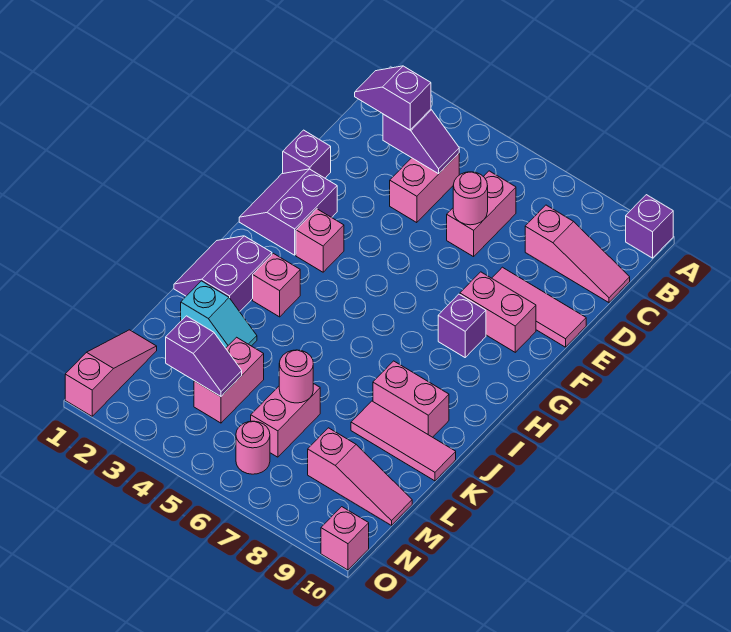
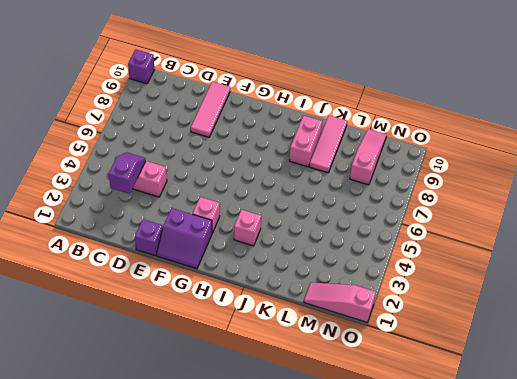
none -> pink 1x2 brick [447,171,516,257]
none -> pink 1x3 slope [525,205,630,303]
none -> pink 1x2 brick [460,272,536,352]

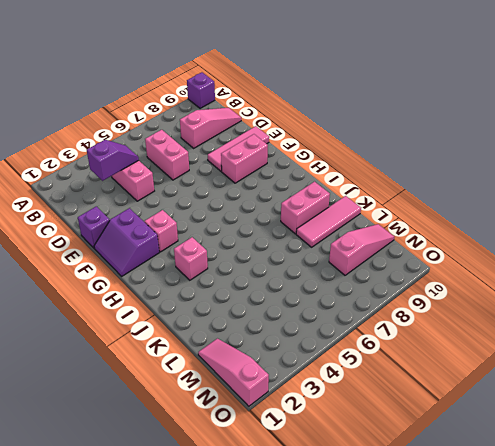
none -> purple 1x1 brick [438,294,486,357]
none -> purple 2x2 slope [174,236,272,312]
none -> cyan 1x2 slope [181,281,257,348]

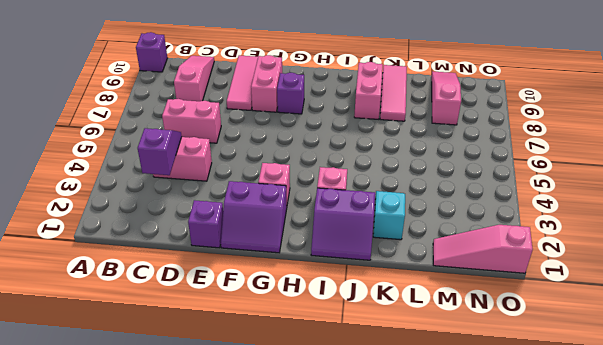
none -> pink 1x2 brick [194,337,264,423]
none -> pink 1x2 brick [251,383,320,457]
none -> pink 1x1 round brick [236,421,270,474]

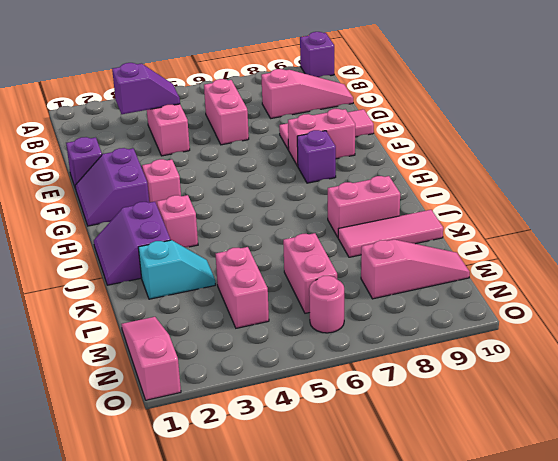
none -> pink 1x1 brick [321,507,369,570]
none -> pink 1x1 round brick [453,172,488,225]
none -> pink 1x1 round brick [279,350,313,403]

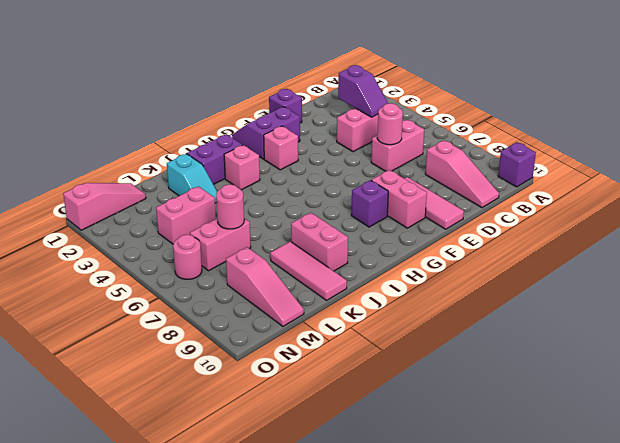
none -> pink 1x1 brick [321,507,369,570]
none -> purple 1x2 slope [166,316,242,396]
none -> purple 1x2 slope [355,66,431,130]

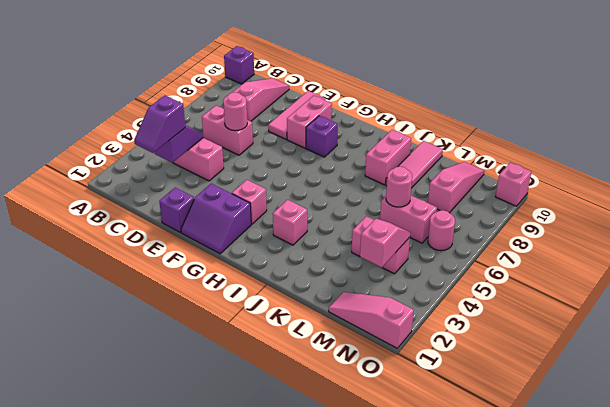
pink 1x2 slope [360,219,410,267] -> purple 1x2 slope [166,316,242,396]
none -> purple 2x2 slope [174,236,272,312]
none -> cyan 1x2 slope [181,281,257,348]

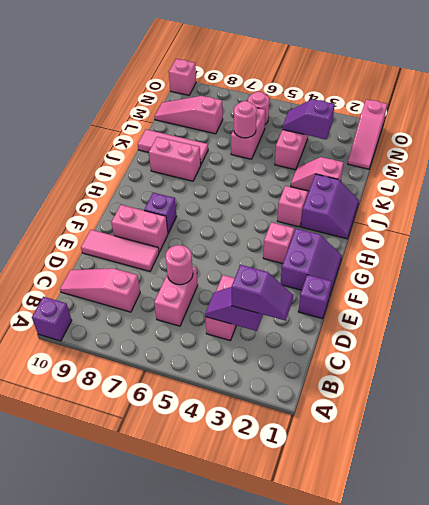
pink 1x2 slope [291,157,344,191] -> cyan 1x2 slope [181,281,257,348]

